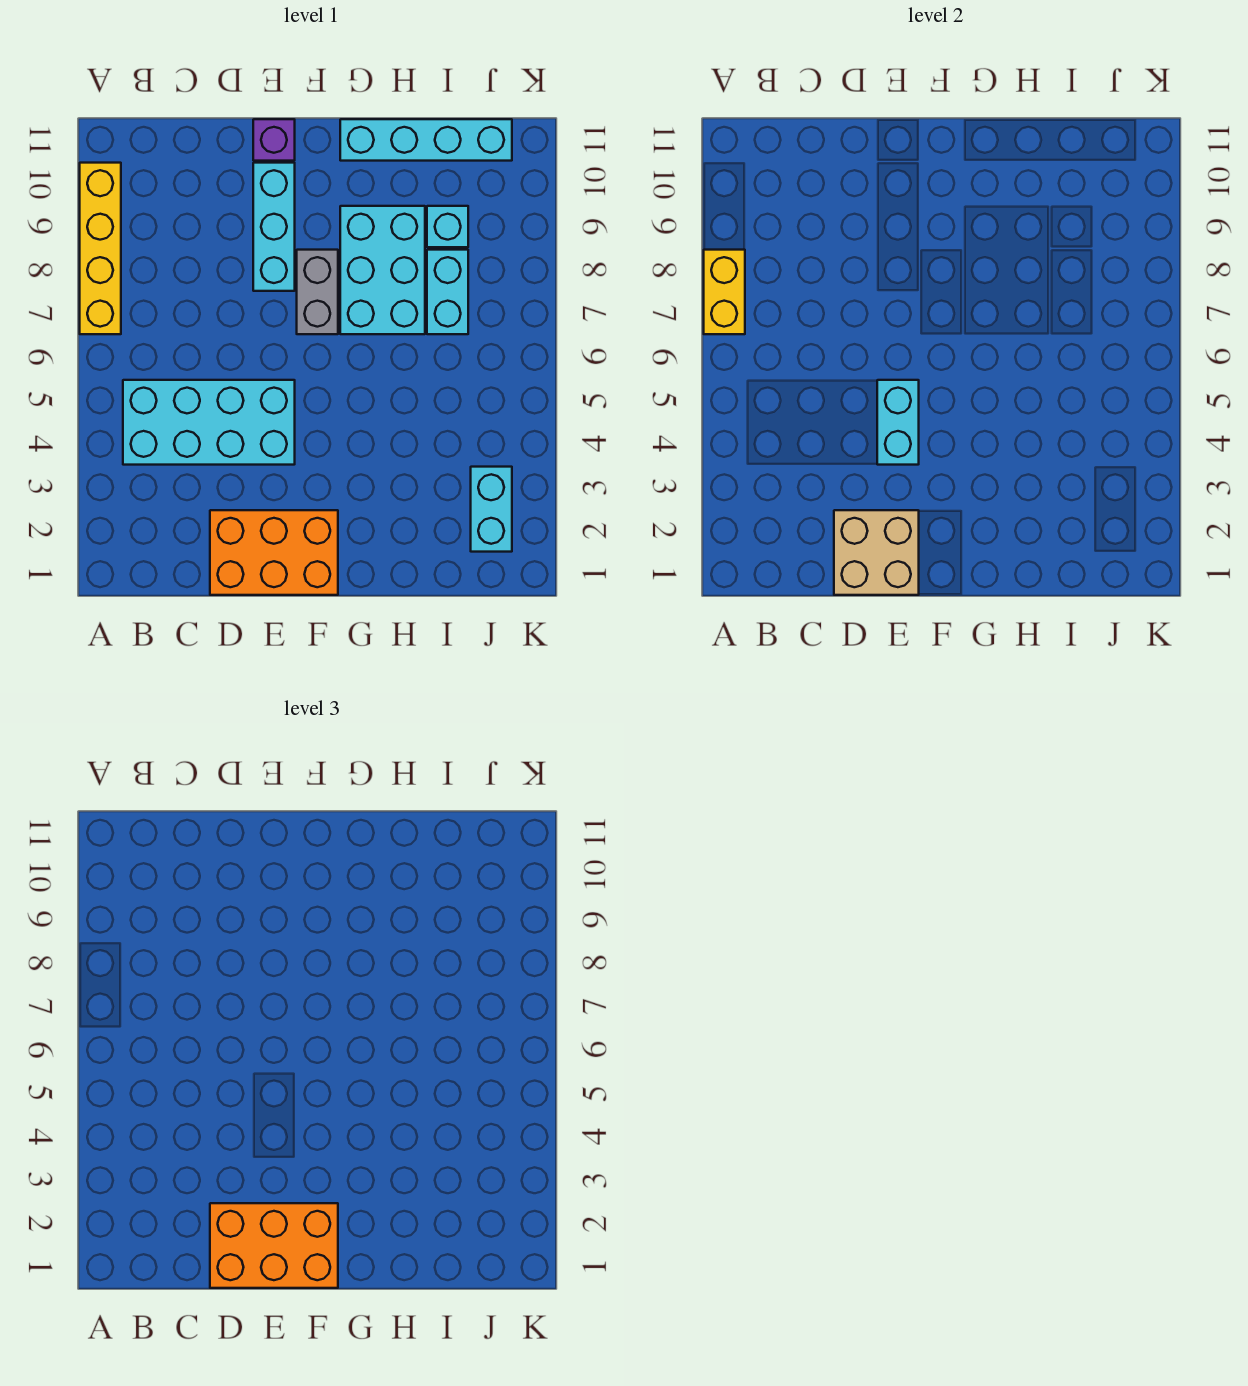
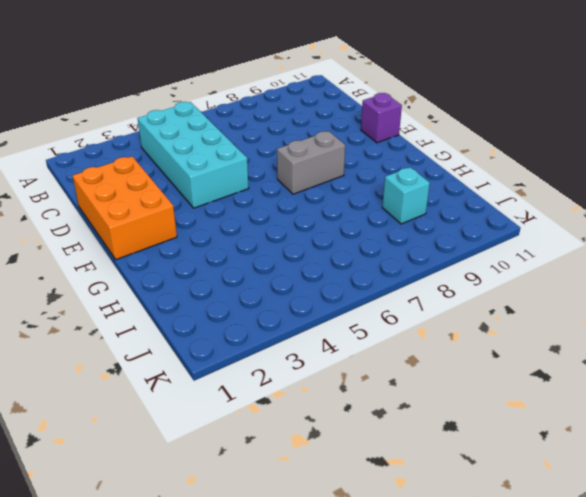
none -> yellow 1x4 brick [80,163,121,334]
none -> cyan 1x3 brick [253,163,295,291]
none -> cyan 2x3 brick [340,206,425,334]

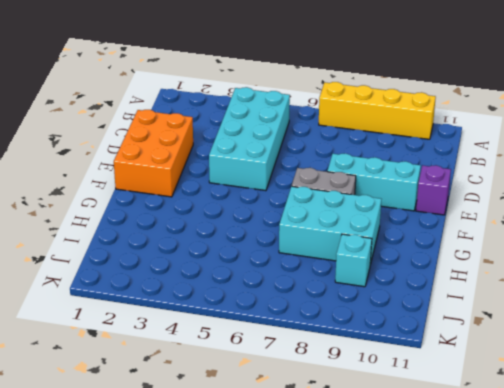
none -> cyan 1x4 brick [340,119,512,161]
none -> cyan 1x2 brick [427,250,468,334]
none -> cyan 1x2 brick [471,467,512,552]

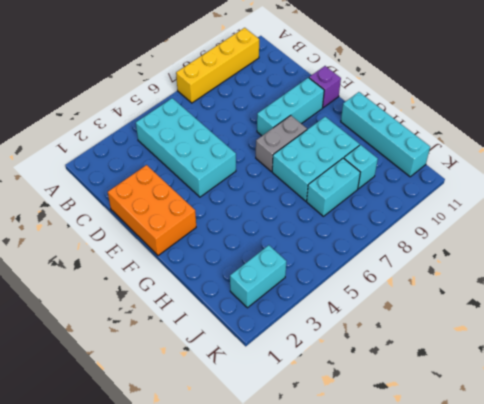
none -> yellow 1x2 brick [704,250,745,334]
none -> tan 2x2 brick [834,510,919,595]
none -> cyan 1x2 brick [877,380,919,465]

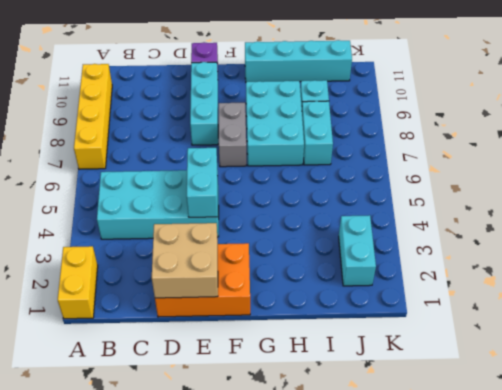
yellow 1x2 brick [58,246,98,319] -> yellow 1x2 brick moved to [704,250,745,334]
none -> orange 2x3 brick [210,1203,338,1288]

